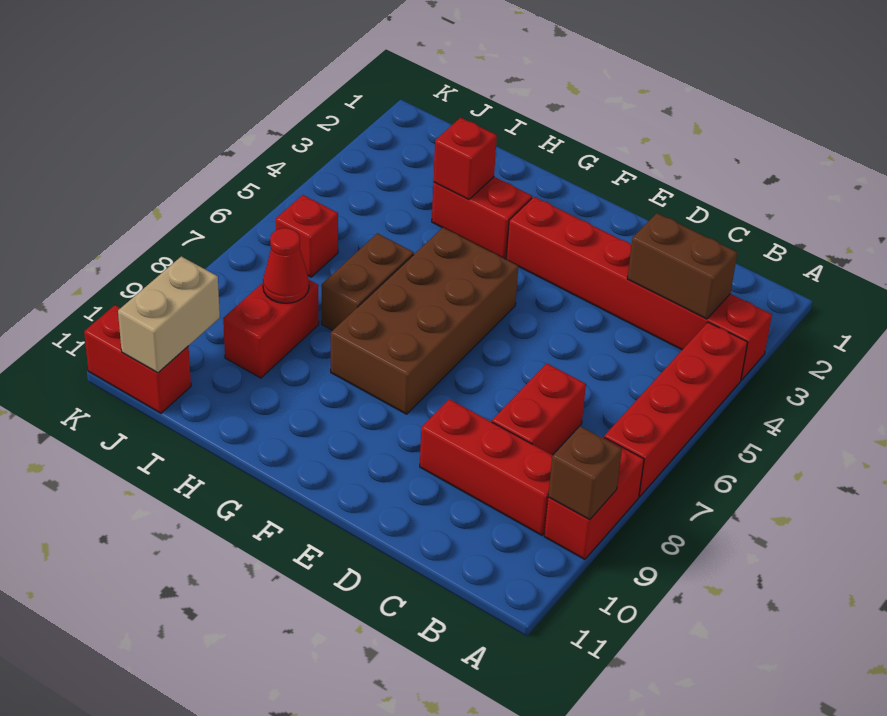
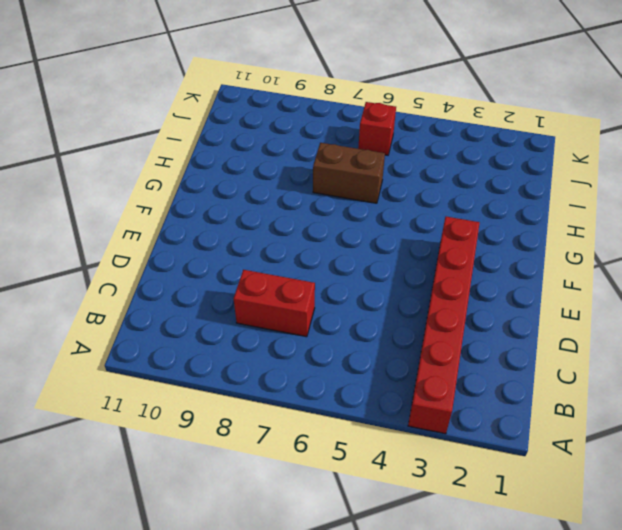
none -> red 1x4 brick [604,322,748,497]
none -> red 1x2 brick [544,437,644,559]
none -> red 1x3 brick [420,399,553,535]

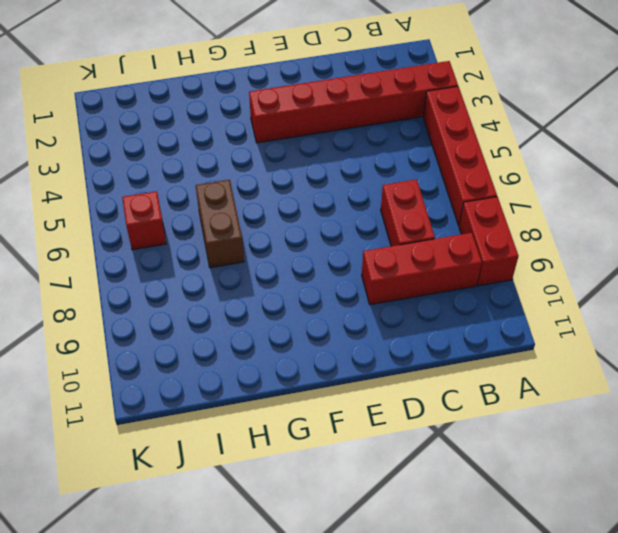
none -> brown 2x4 brick [331,228,518,414]
none -> red 1x2 brick [432,177,532,259]
none -> red 1x2 brick [223,280,319,378]

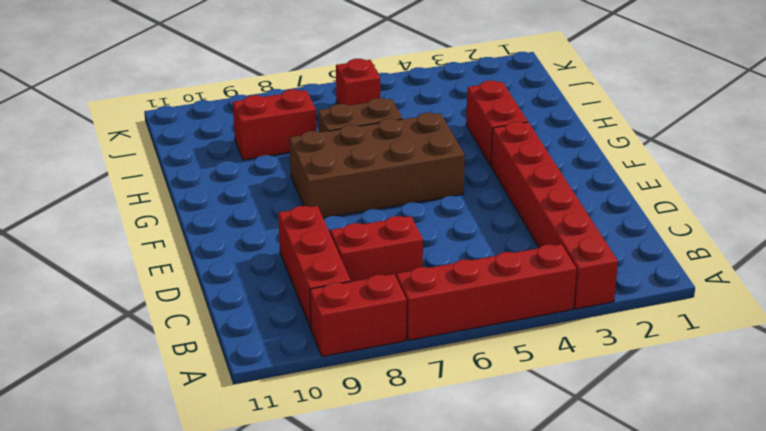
none -> red 1x2 brick [84,305,191,413]
none -> brown 1x1 brick [548,426,622,520]
none -> brown 1x2 brick [627,213,737,319]

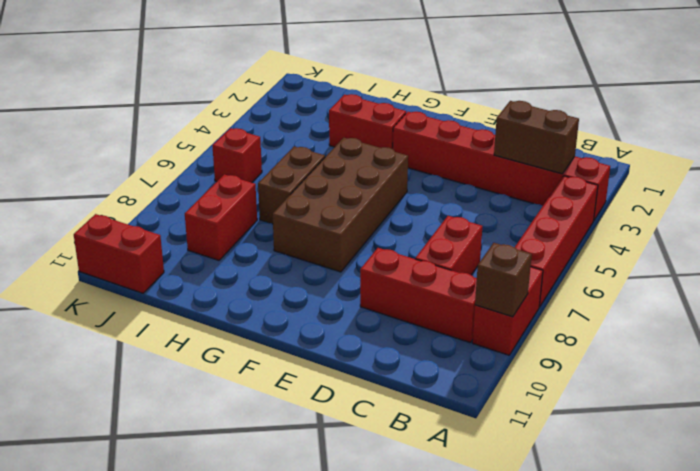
none -> red 1x1 brick [433,118,497,200]
none -> red 1x1 cone [263,228,309,303]
none -> tan 1x2 brick [118,256,220,373]

